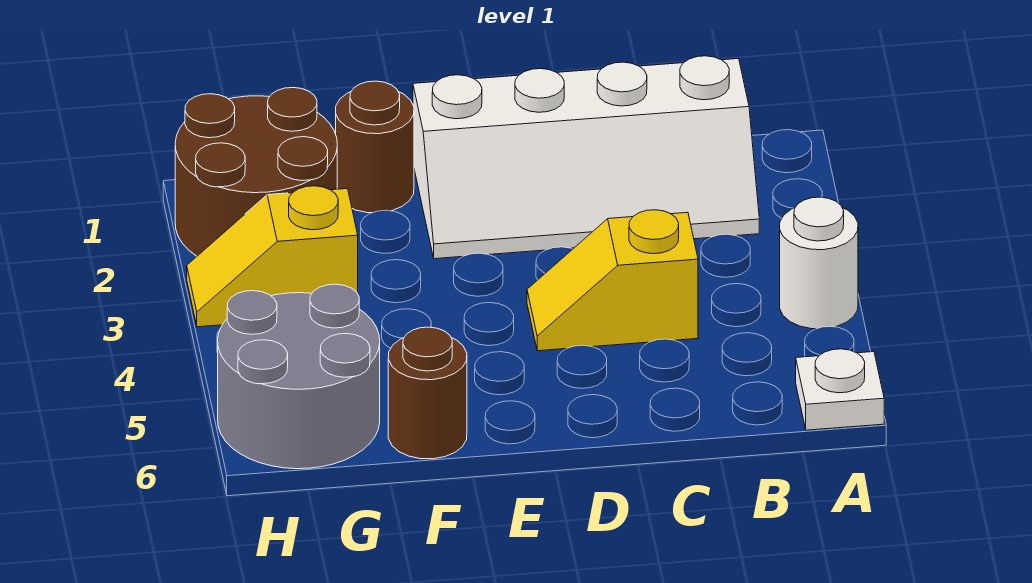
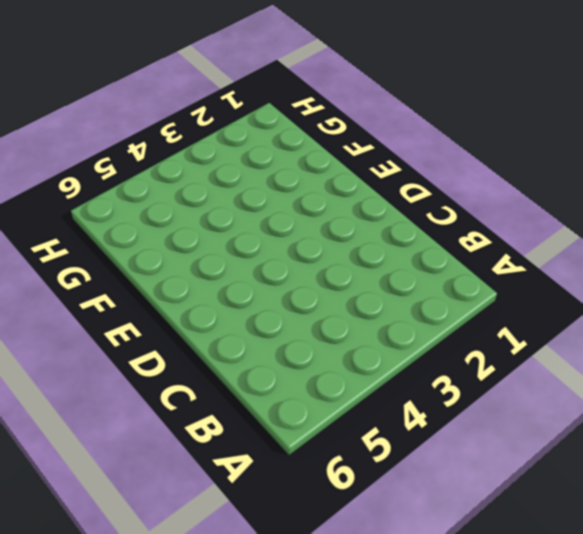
none -> white 1x1 round brick [780,197,858,329]
none -> white 1x1 plate [796,349,884,430]

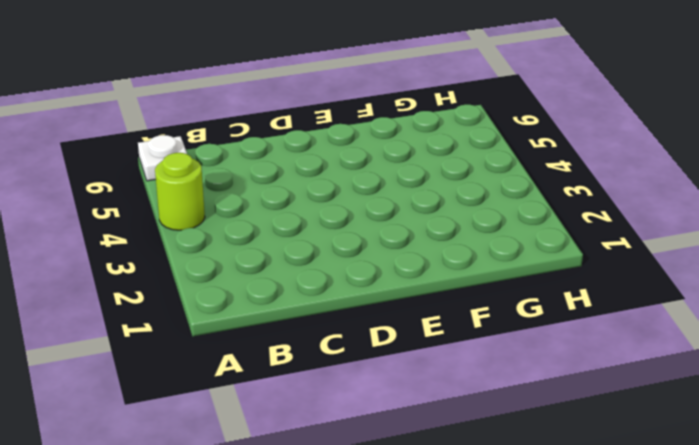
lime 1x1 round brick [155,153,205,230] -> white 1x1 round brick [780,197,858,329]
none -> white 2x4 slope [413,56,759,259]
none -> yellow 1x2 slope [527,210,698,351]

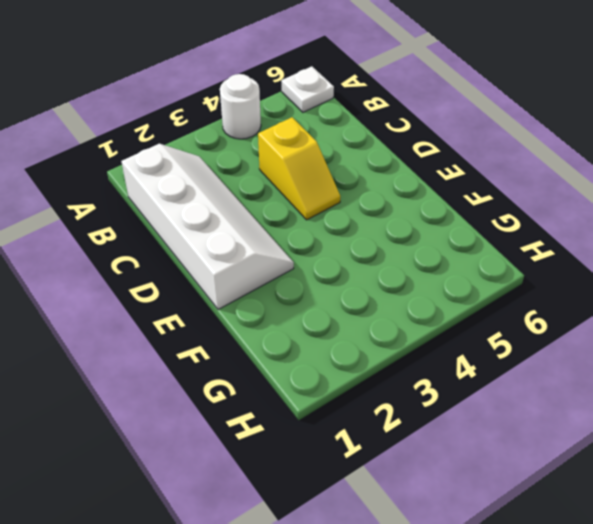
none -> brown 1x1 round brick [336,81,414,213]
none -> brown 1x1 round brick [388,327,467,459]

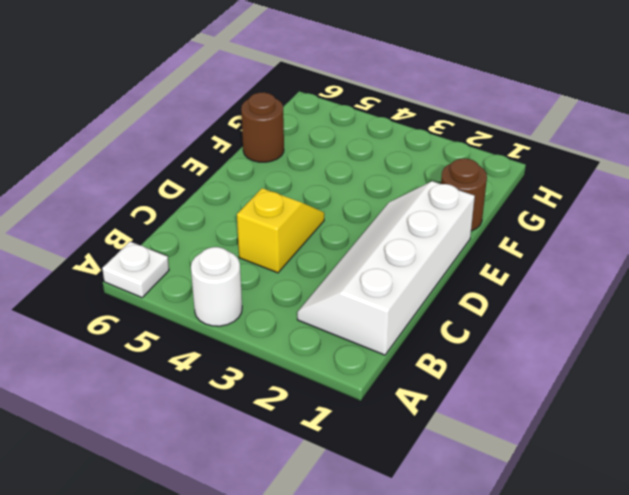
none -> brown 2x2 round brick [175,88,337,256]
none -> yellow 1x2 slope [187,186,358,327]

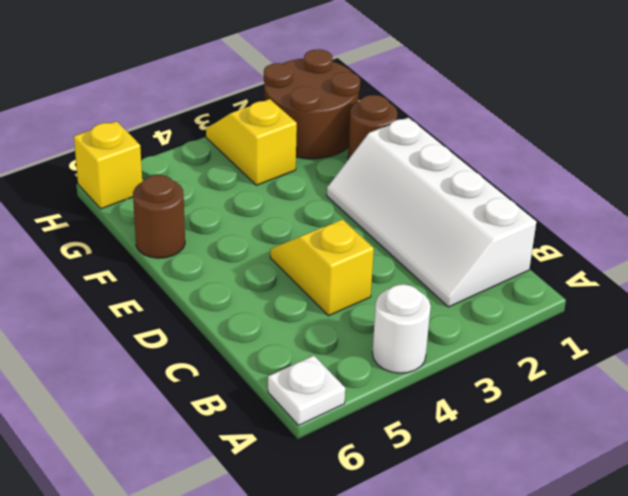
yellow 1x1 brick [74,121,142,209] -> grey 2x2 round brick [218,284,380,469]

